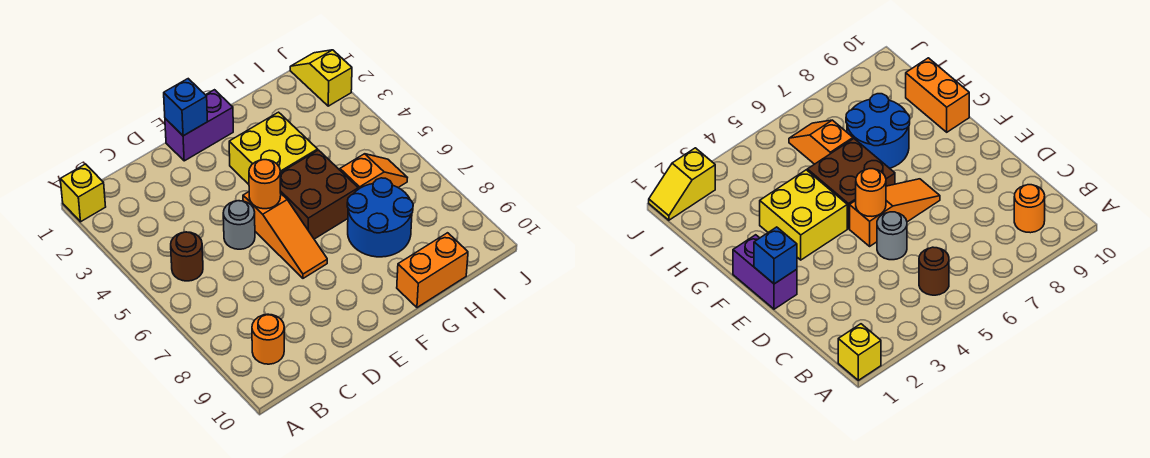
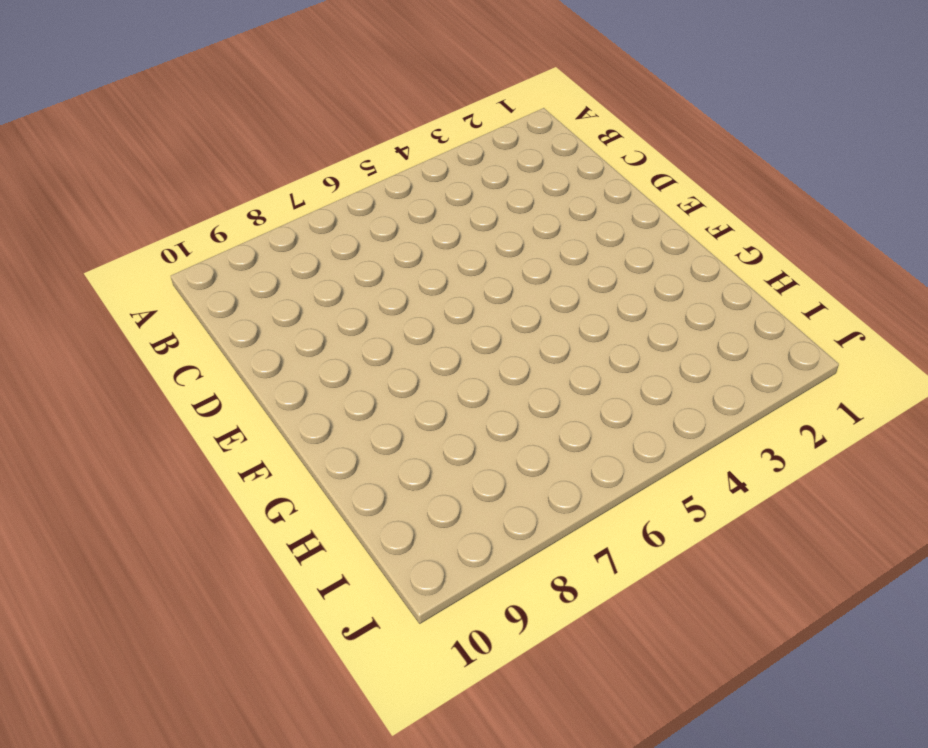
none -> yellow 1x1 brick [60,164,106,222]
none -> brown 1x1 round brick [171,232,203,281]
none -> orange 1x1 round brick [252,314,284,364]

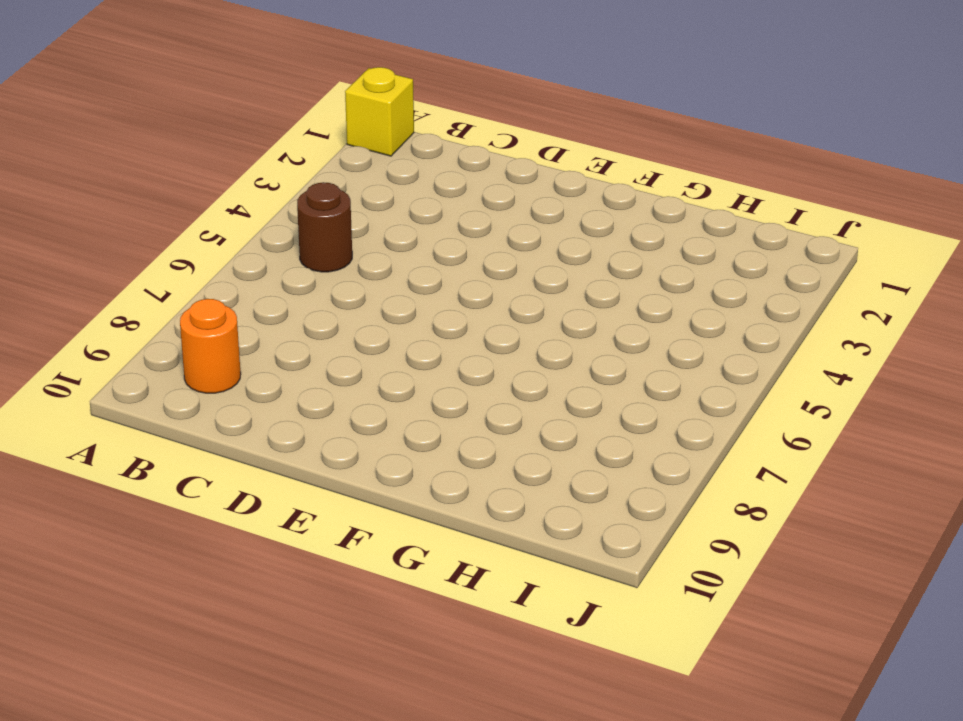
none -> grey 1x1 round brick [223,201,255,249]
none -> purple 1x2 brick [165,90,233,161]
none -> orange 1x3 slope [243,192,327,278]

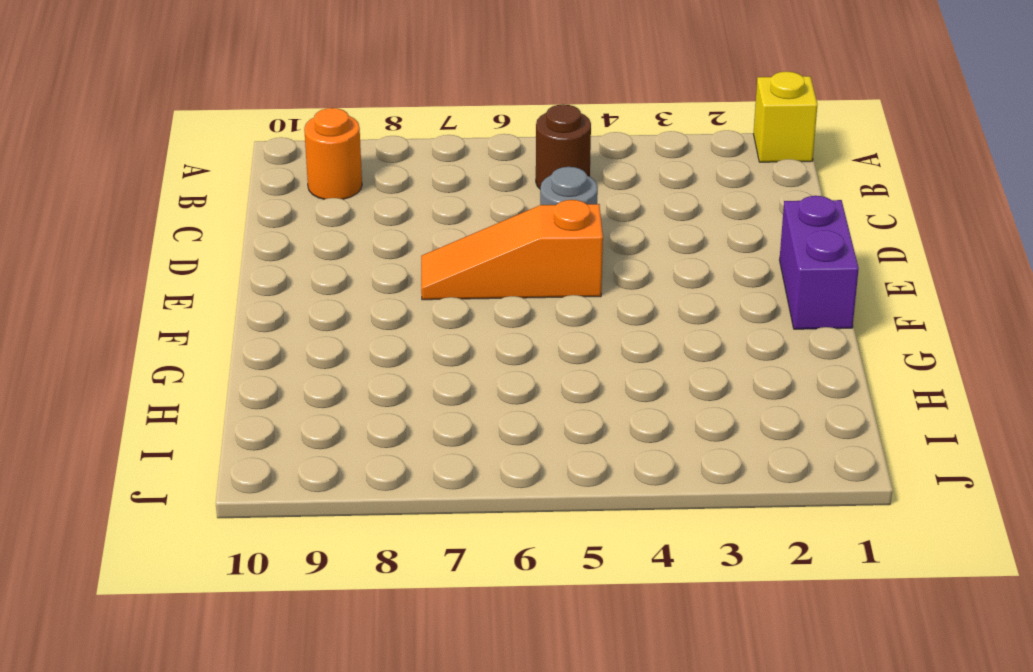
none -> yellow 2x2 brick [229,112,318,184]
none -> brown 2x2 brick [280,150,358,239]
none -> blue 2x2 round brick [347,178,413,257]

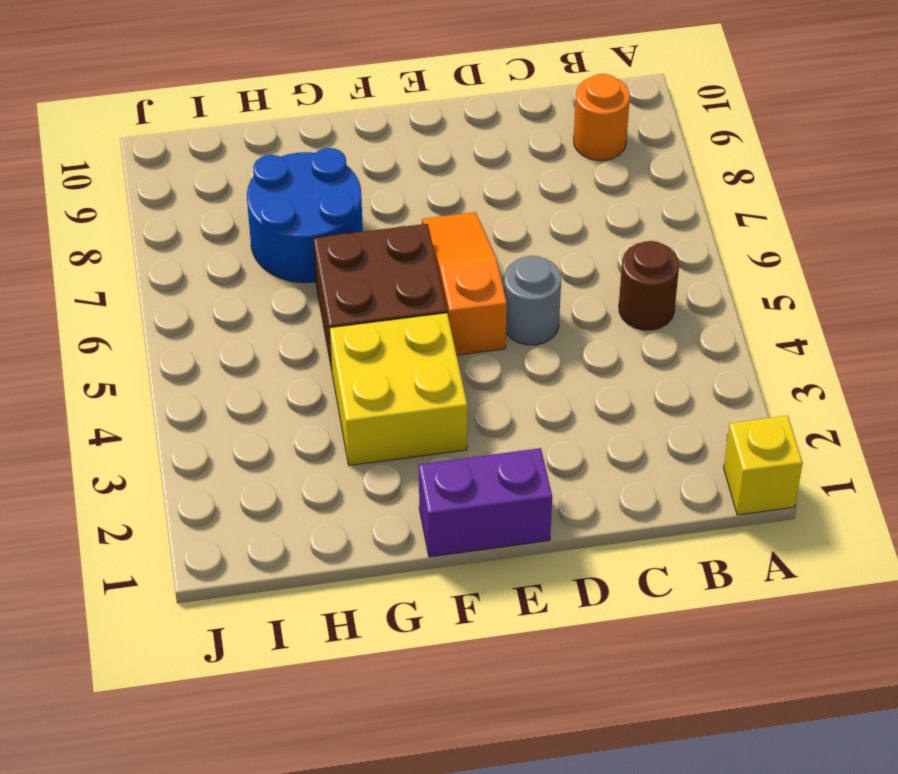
none -> orange 1x2 brick [397,233,468,308]
none -> orange 1x2 slope [340,154,408,189]
none -> yellow 1x2 slope [290,50,352,106]

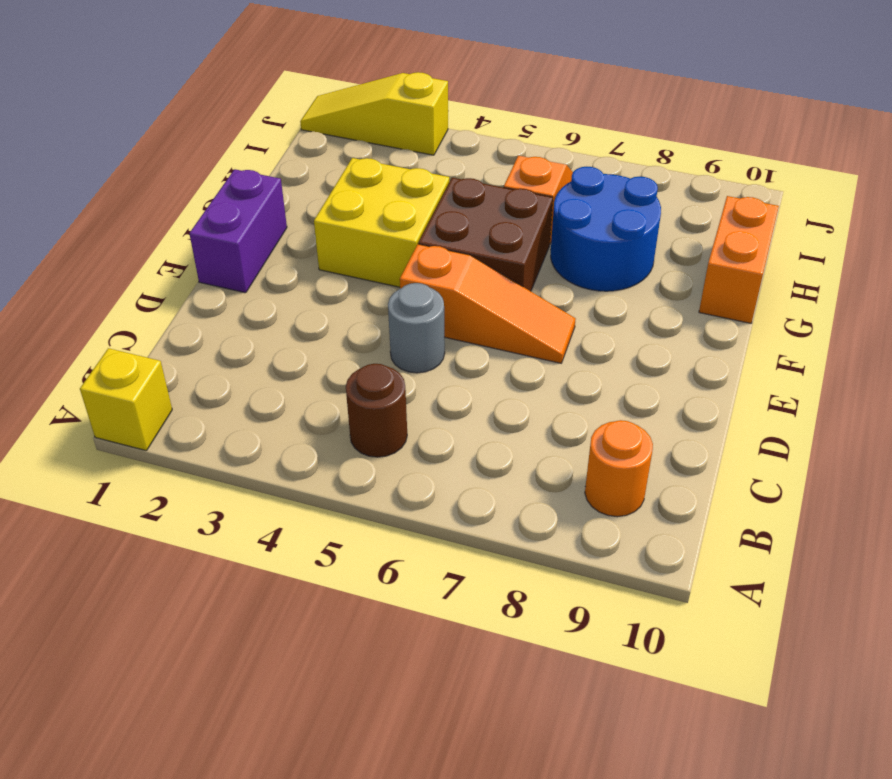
yellow 1x3 slope [300,72,448,155] -> yellow 1x2 slope [290,50,352,106]
none -> blue 1x1 brick [164,79,208,136]
none -> orange 1x1 round brick [249,160,281,209]

